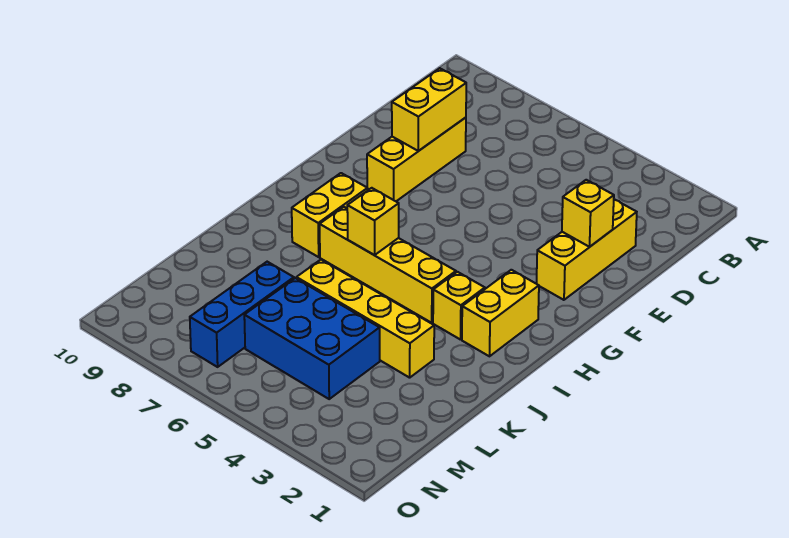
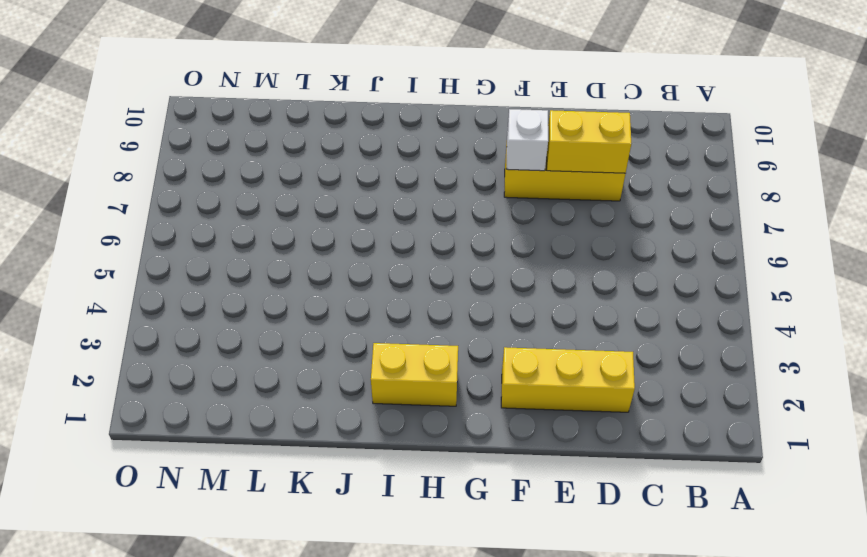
white 1x1 brick [507,109,548,171] -> none
none -> yellow 1x2 brick [292,173,368,257]
none -> yellow 1x1 brick [433,272,485,340]
none -> yellow 1x4 brick [320,207,456,323]

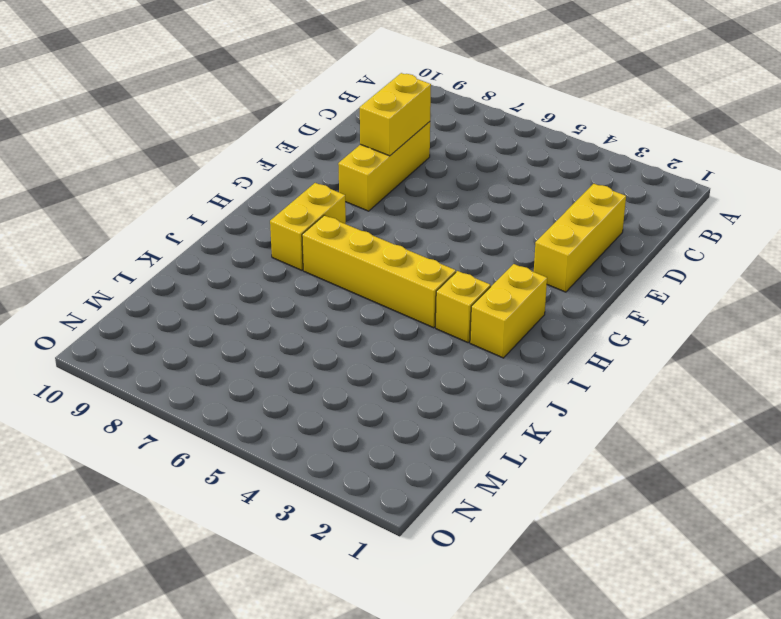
none -> yellow 1x4 brick [296,260,434,378]
none -> blue 2x3 brick [244,278,380,399]
none -> blue 1x3 brick [190,262,294,367]

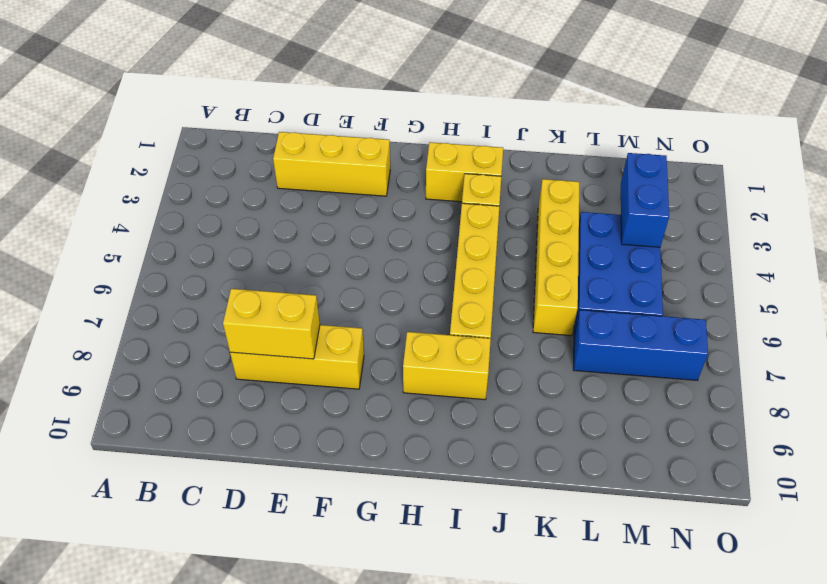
blue 1x2 brick [621,153,669,247] -> none
none -> yellow 1x1 brick [562,180,614,247]
none -> yellow 1x1 brick [347,188,399,255]

